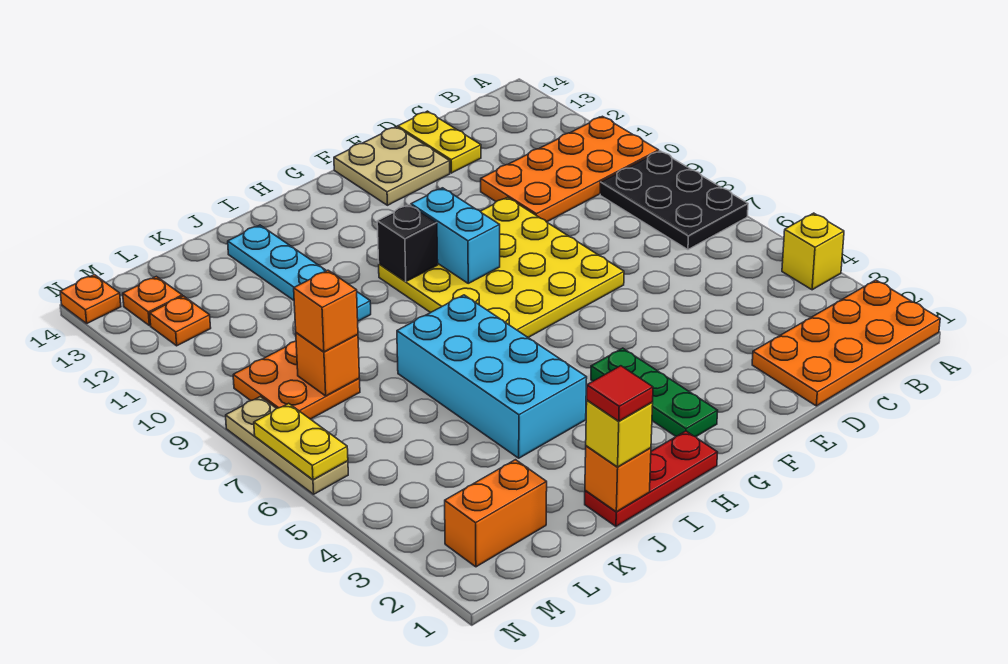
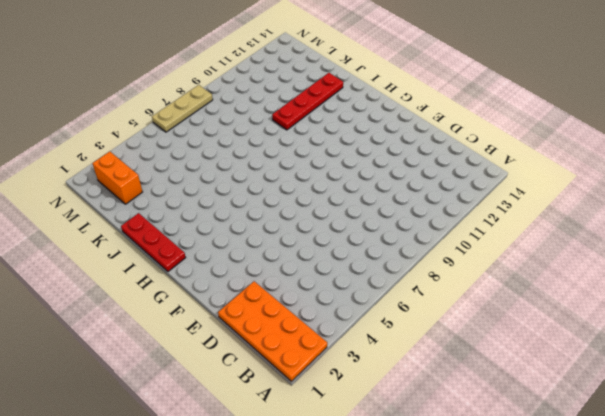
red 1x4 plate [272,73,343,130] -> cyan 1x4 plate [228,225,371,321]
none -> yellow 1x1 brick [782,213,844,290]
none -> black 2x3 plate [600,151,748,250]
none -> orange 2x4 plate [481,116,659,222]

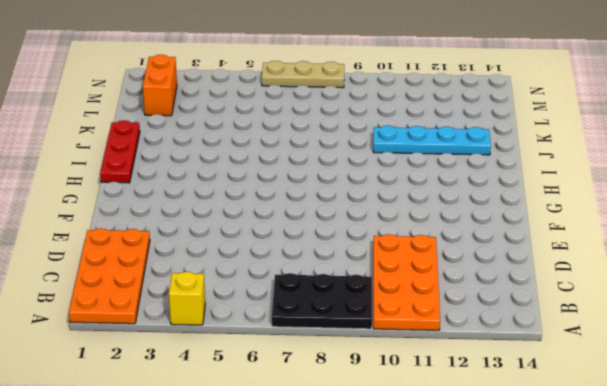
none -> yellow 1x2 plate [398,111,481,173]
none -> yellow 4x4 plate [379,197,624,337]
none -> tan 2x2 plate [334,127,450,205]

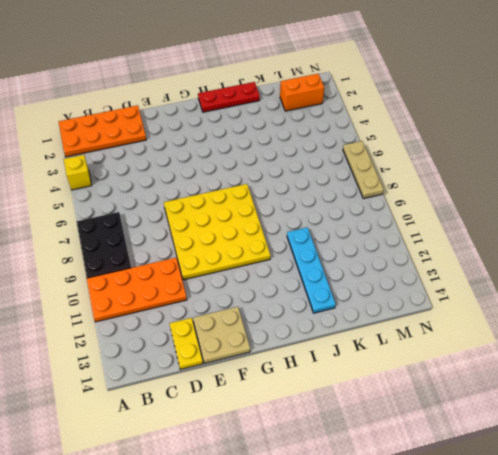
none -> green 1x3 plate [591,348,718,437]
none -> cyan 2x4 brick [397,295,587,458]
none -> orange 2x2 plate [233,341,360,419]

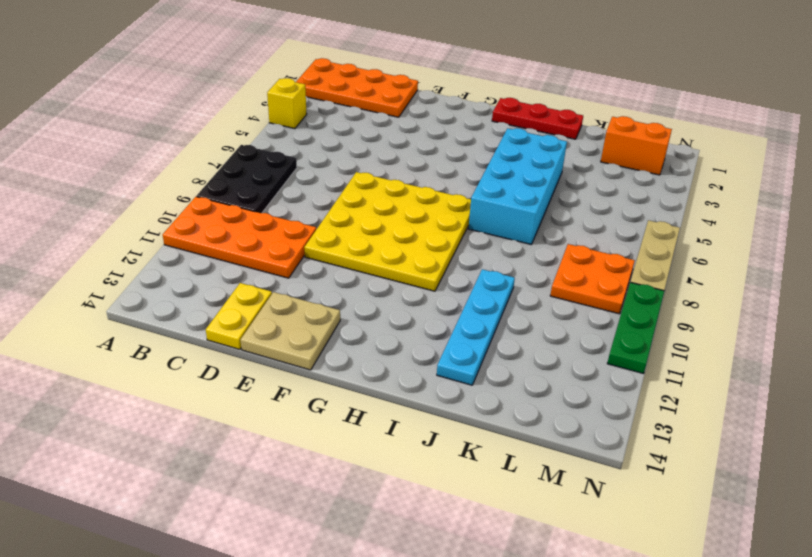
green 1x3 plate [607,282,664,374] -> green 1x3 plate moved to [591,348,718,437]
none -> orange 1x1 plate [150,296,211,346]
none -> orange 1x1 plate [123,276,182,326]
none -> orange 1x1 plate [60,275,121,323]

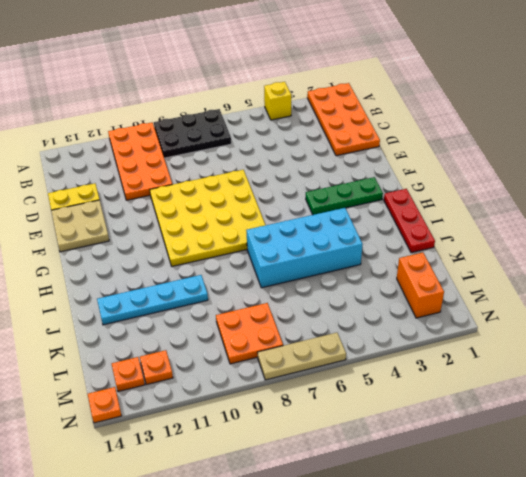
none -> cyan 1x2 brick [411,188,500,283]
none -> black 1x1 brick [377,205,438,282]
none -> orange 1x1 brick [585,446,651,512]

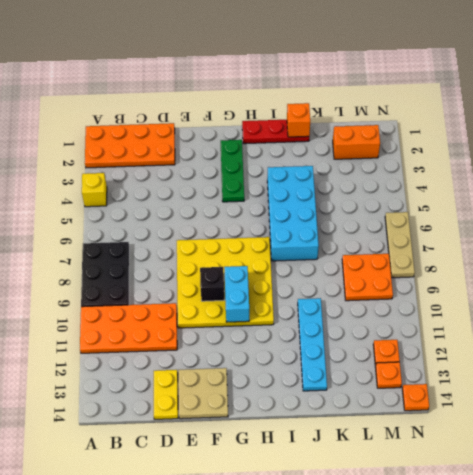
black 1x1 brick [200,267,224,301] -> black 1x1 brick moved to [377,205,438,282]
none -> orange 1x1 brick [296,333,359,396]
none -> yellow 1x2 plate [254,403,348,480]
none -> yellow 1x1 brick [586,400,653,467]

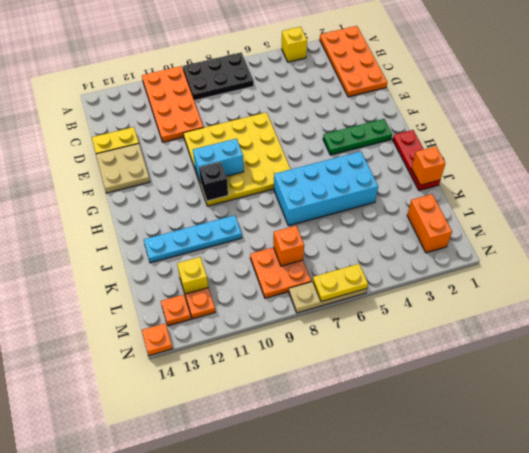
yellow 1x1 brick [177,257,208,294] -> yellow 1x1 brick moved to [586,400,653,467]
none -> orange 1x1 brick [294,270,358,352]
none -> red 1x1 tile [587,366,653,421]

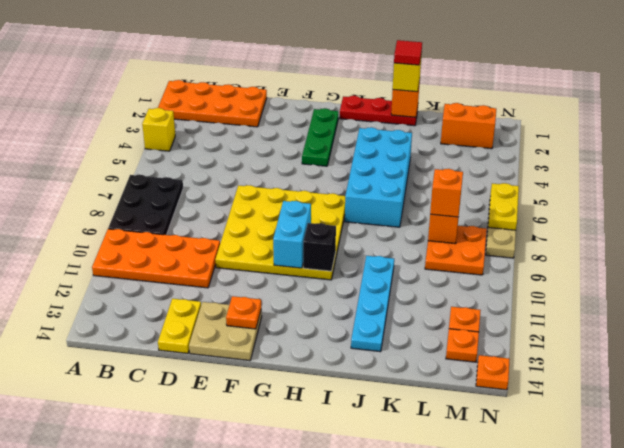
orange 1x1 plate [226,296,261,329] -> none

